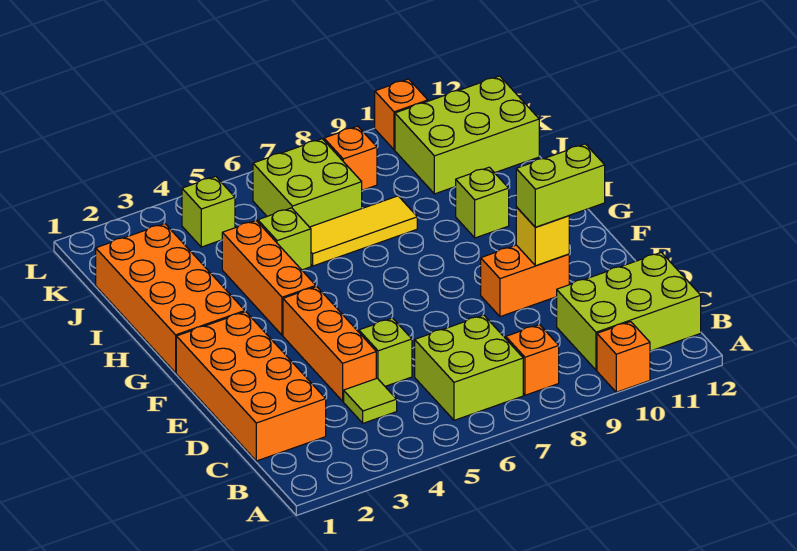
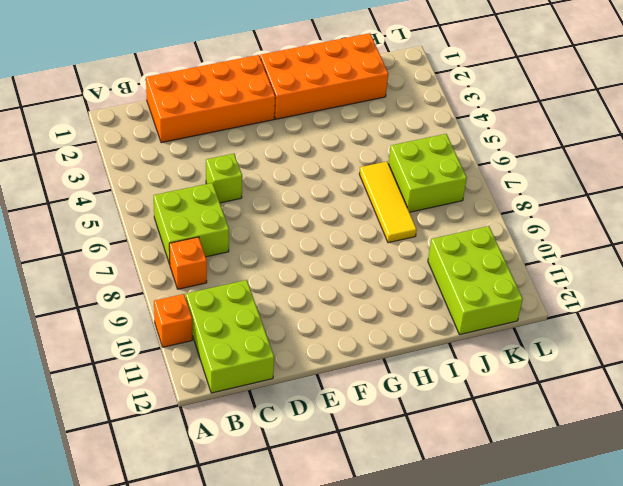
none -> lime 1x1 tile [344,378,397,423]
none -> orange 1x3 brick [283,287,376,401]
none -> orange 1x2 brick [481,245,569,317]

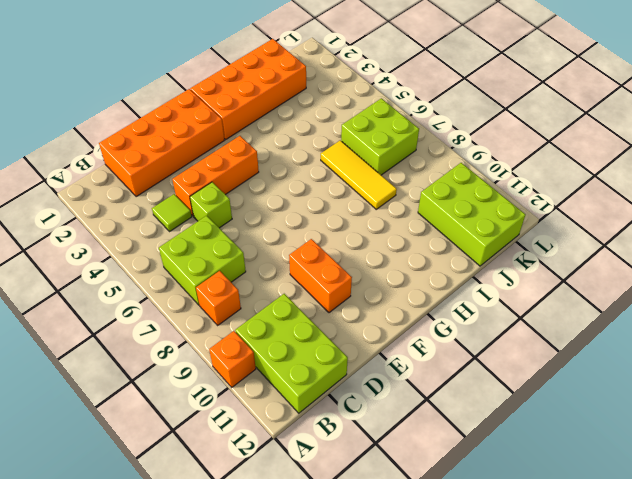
none -> orange 1x3 brick [222,220,316,335]
none -> lime 1x1 brick [456,167,509,238]
none -> lime 1x1 brick [258,208,311,270]

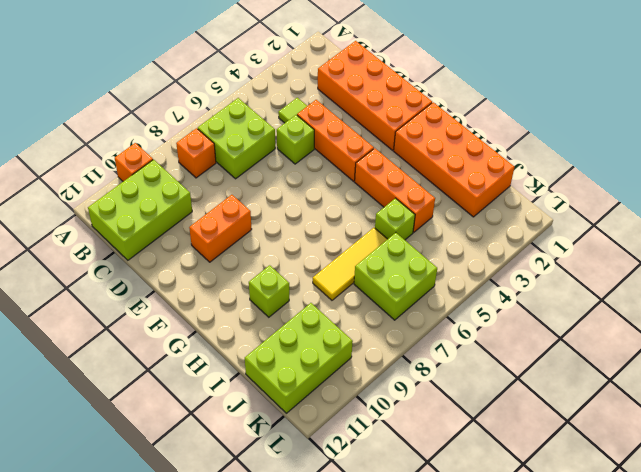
none -> lime 1x1 brick [182,176,235,247]
none -> orange 1x1 brick [324,126,377,190]
none -> orange 1x1 brick [375,79,428,150]

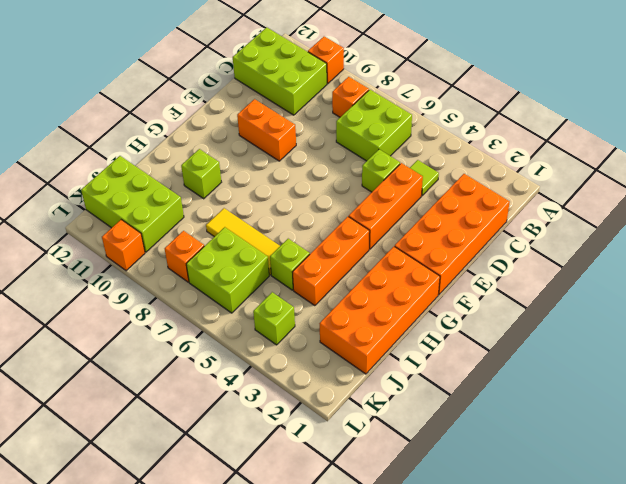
none -> yellow 1x1 brick [516,207,569,266]
none -> lime 1x2 brick [516,144,605,227]

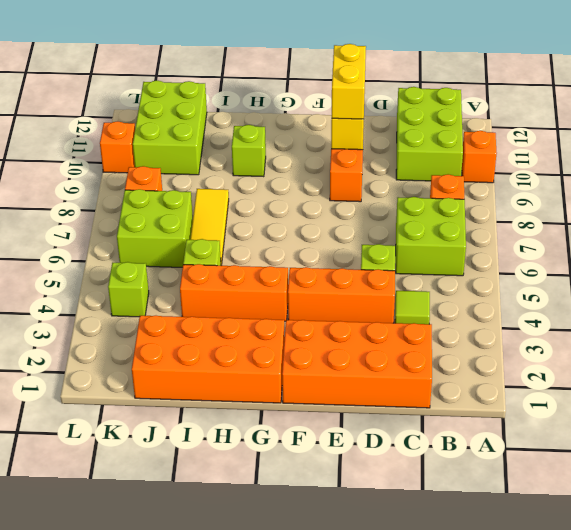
yellow 1x2 brick [332,44,366,119] -> lime 1x2 brick [516,144,605,227]

